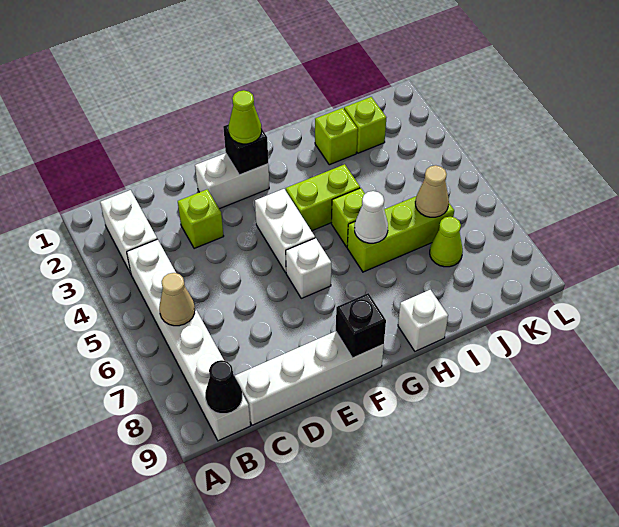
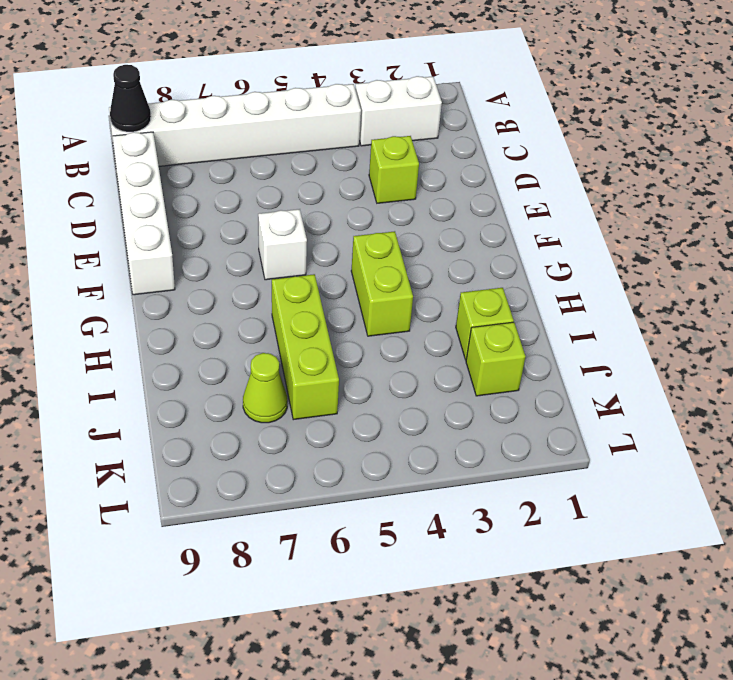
none -> white 1x2 brick [195,153,269,209]
none -> white 1x2 brick [255,189,315,273]
none -> lime 1x1 brick [331,188,365,247]

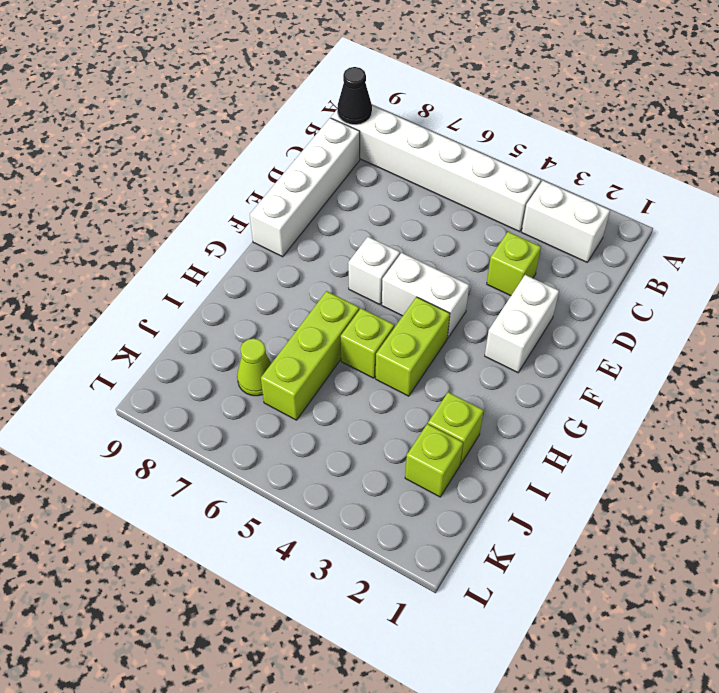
none -> white 1x1 brick [398,290,448,351]
none -> tan 1x1 cone [159,273,195,326]
none -> black 1x1 brick [223,124,268,175]

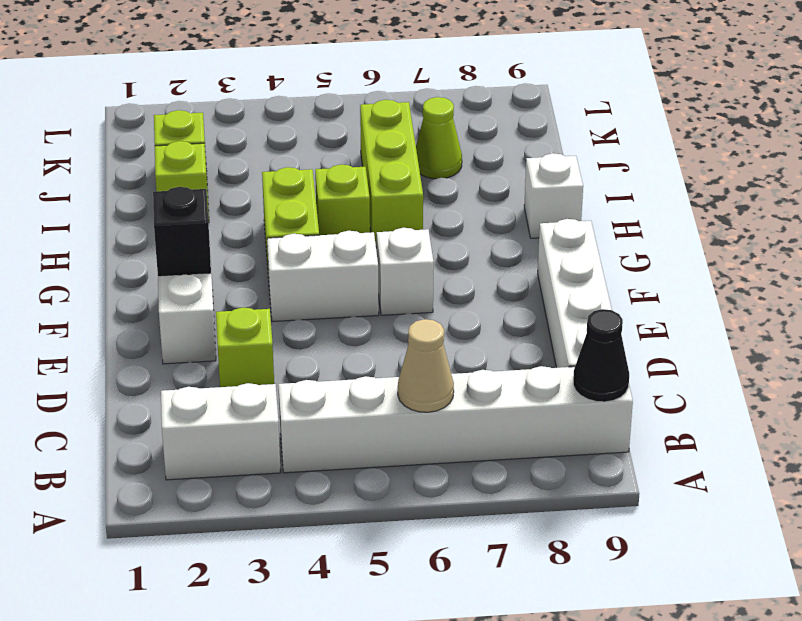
none -> black 1x1 brick [336,293,386,358]
none -> white 1x1 cone [355,191,388,243]
none -> tan 1x1 cone [415,165,449,217]

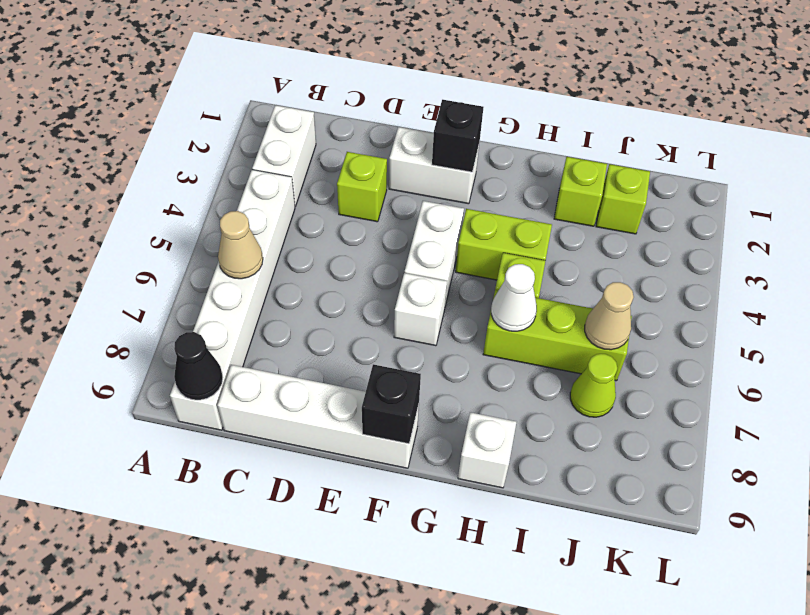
none -> lime 1x1 cone [228,90,262,144]

